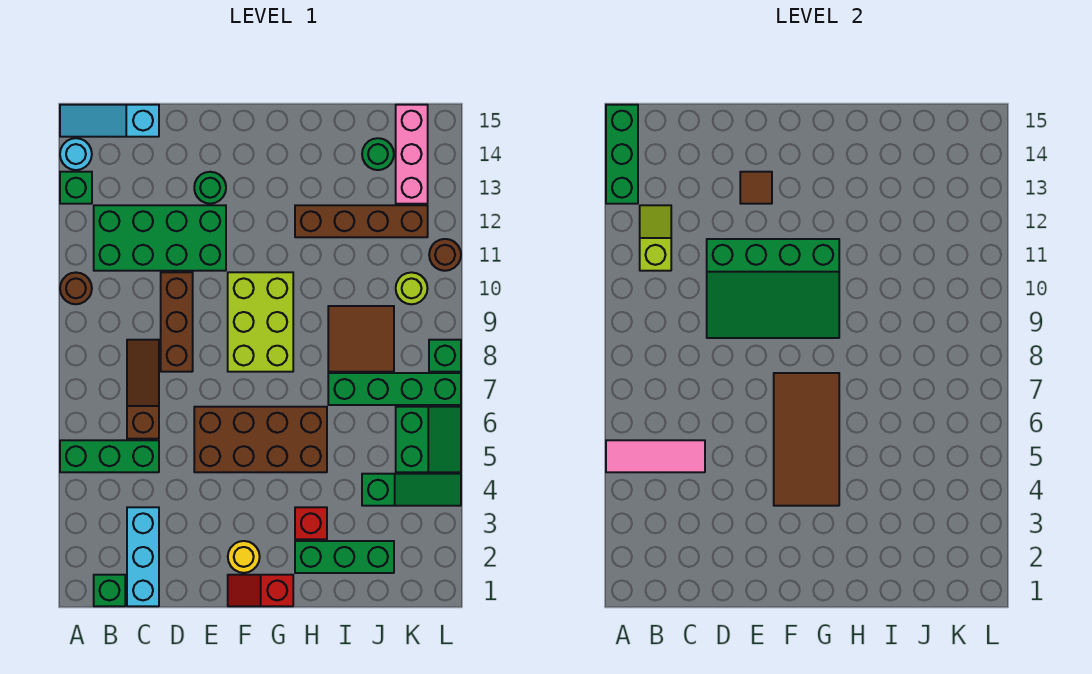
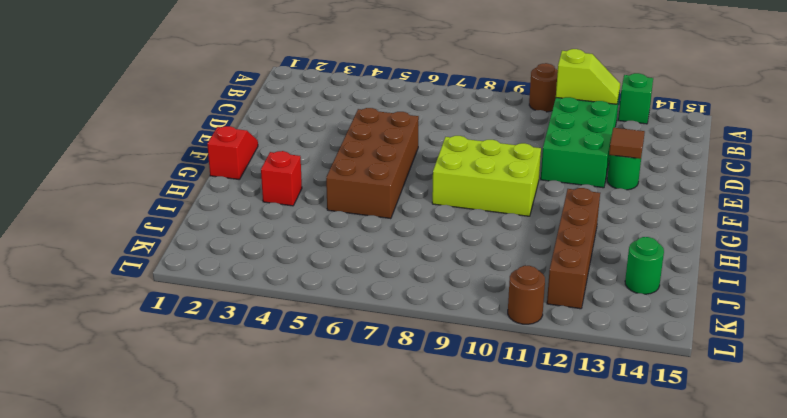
none -> green 1x3 brick [60,440,159,472]
none -> cyan 1x1 round brick [60,138,92,170]
none -> cyan 1x3 slope [60,105,159,137]
none -> green 1x1 brick [94,575,125,606]

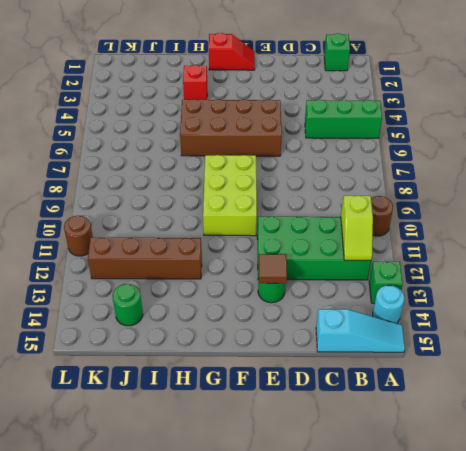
none -> cyan 1x3 brick [127,507,159,606]
none -> brown 1x3 slope [127,340,159,439]
none -> brown 1x3 brick [161,272,193,372]
none -> yellow 1x1 round brick [228,541,260,573]

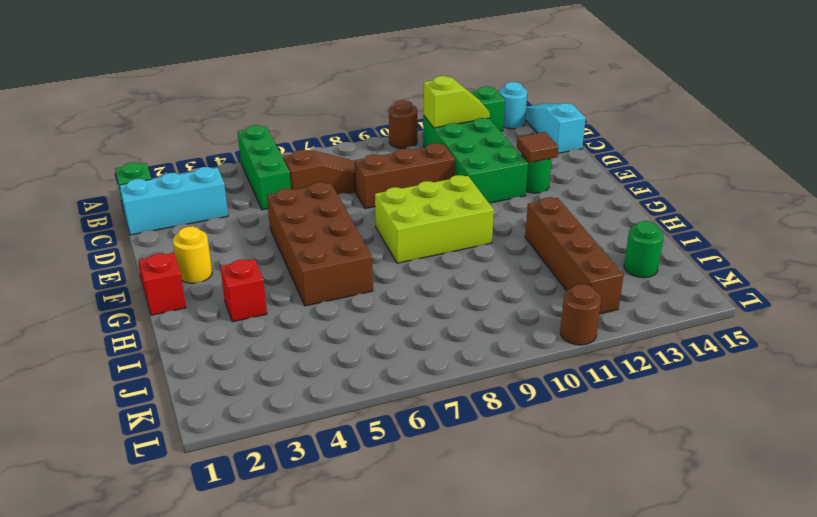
none -> green 1x3 brick [295,541,394,573]
none -> green 1x4 brick [328,373,461,405]
none -> brown 2x2 tile [328,306,394,372]
none -> green 1x3 slope [362,474,461,506]

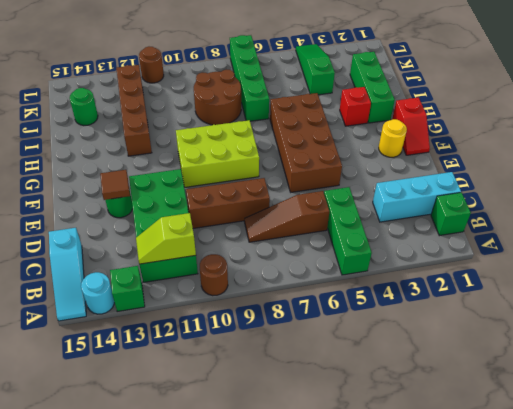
brown 2x2 round brick [194,70,241,125] -> brown 2x2 tile [328,306,394,372]
none -> green 2x2 slope [396,407,461,472]
none -> lime 1x1 round brick [396,272,427,304]
none -> pink 1x3 brick [396,105,428,204]
none -> green 1x1 brick [429,340,461,372]

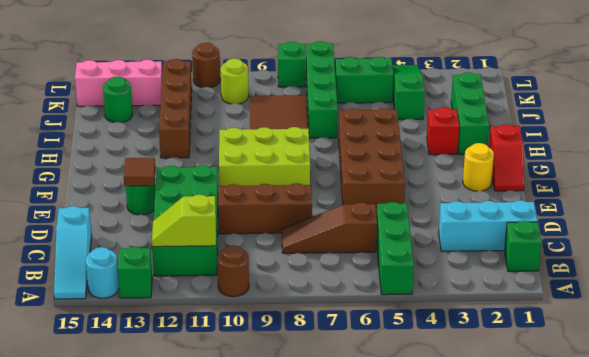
none -> pink 1x3 tile [606,440,705,472]
none -> green 1x3 brick [606,105,638,204]
none -> green 3x4 slope [707,239,839,338]
none -> brown 2x4 tile [774,373,839,506]

